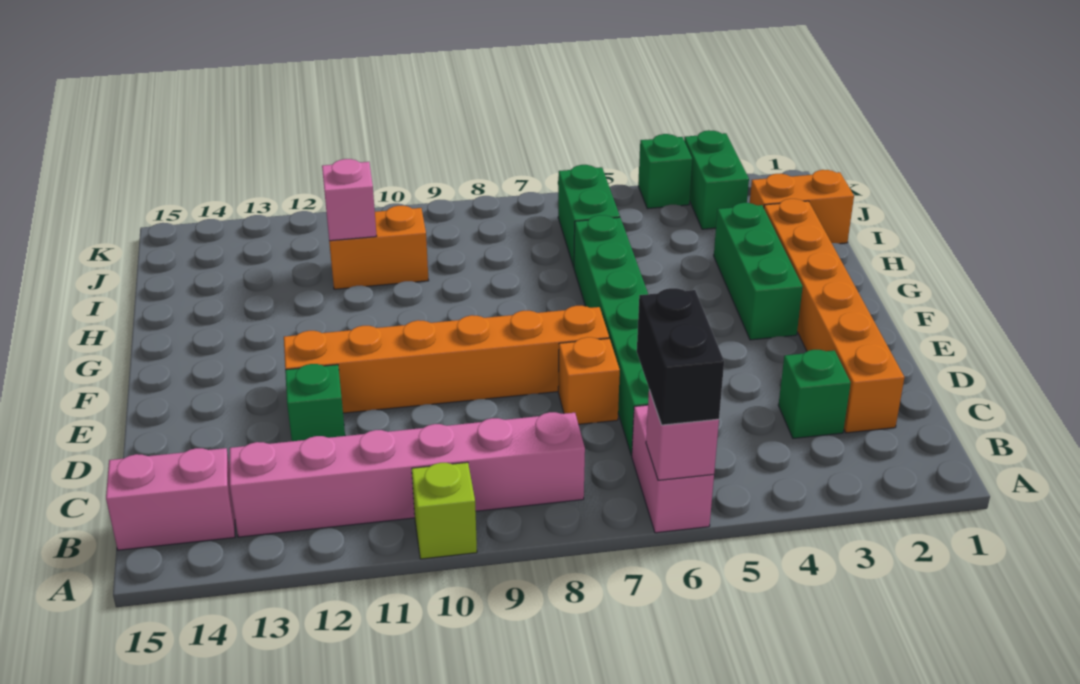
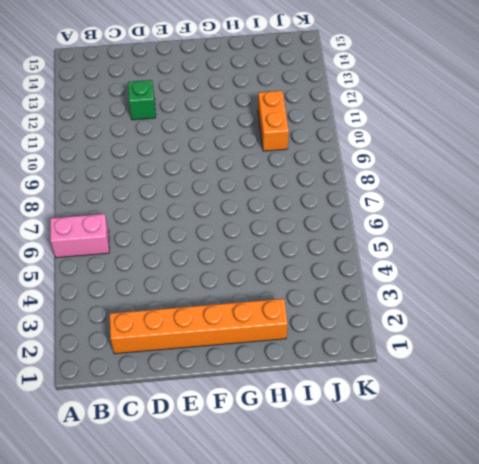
none -> lime 1x1 brick [412,462,477,559]
none -> pink 1x6 brick [230,412,585,537]
none -> pink 1x2 brick [106,448,235,550]

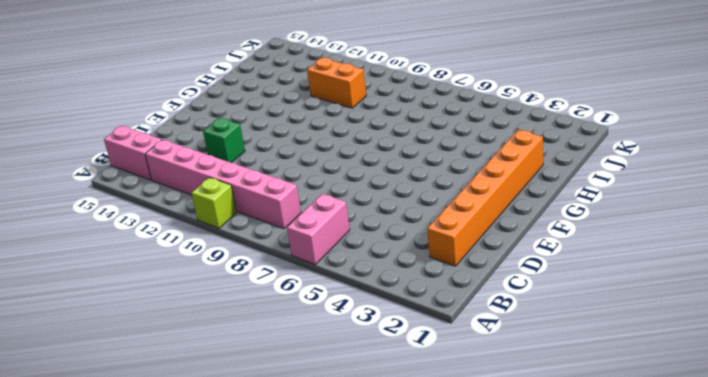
none -> green 1x1 brick [778,350,851,438]
none -> green 1x6 brick [574,215,649,456]
none -> orange 1x1 brick [558,337,620,424]

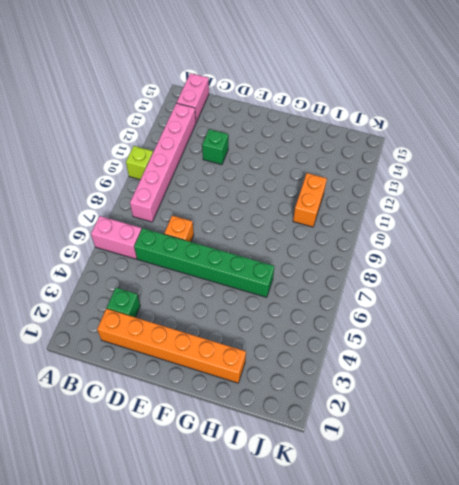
none -> orange 1x6 brick [284,306,609,413]
none -> green 1x3 brick [714,203,803,340]
none -> orange 1x2 brick [750,170,854,244]

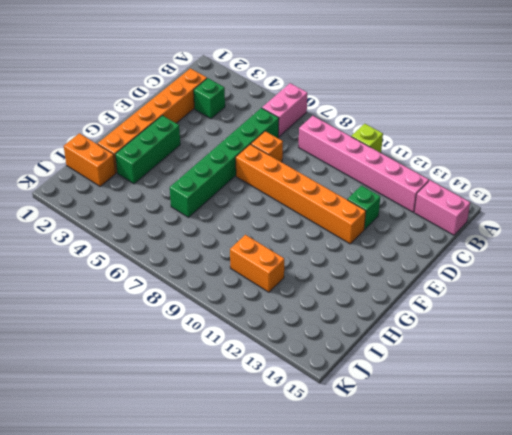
none -> green 1x2 brick [558,165,620,267]
none -> green 1x2 brick [684,130,749,229]
none -> green 1x1 brick [638,134,692,209]

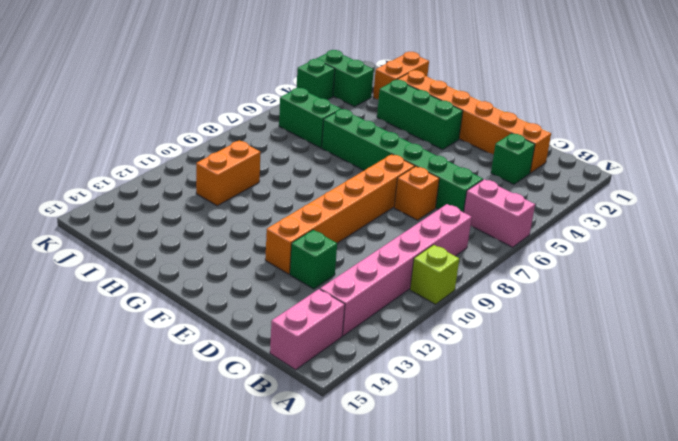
none -> pink 1x1 brick [646,390,719,480]
none -> pink 1x1 brick [322,159,377,241]
none -> black 1x2 brick [637,288,724,425]

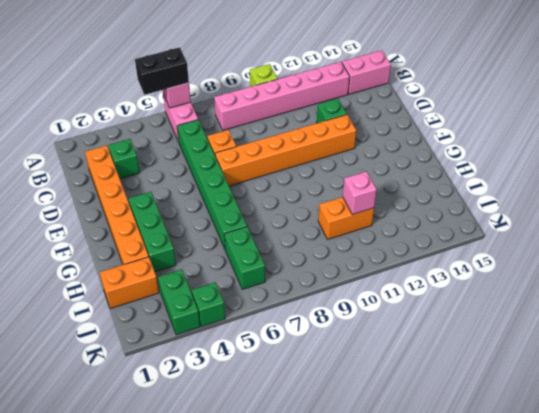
black 1x2 brick [135,47,189,95] -> black 1x2 brick turned to [637,288,724,425]

